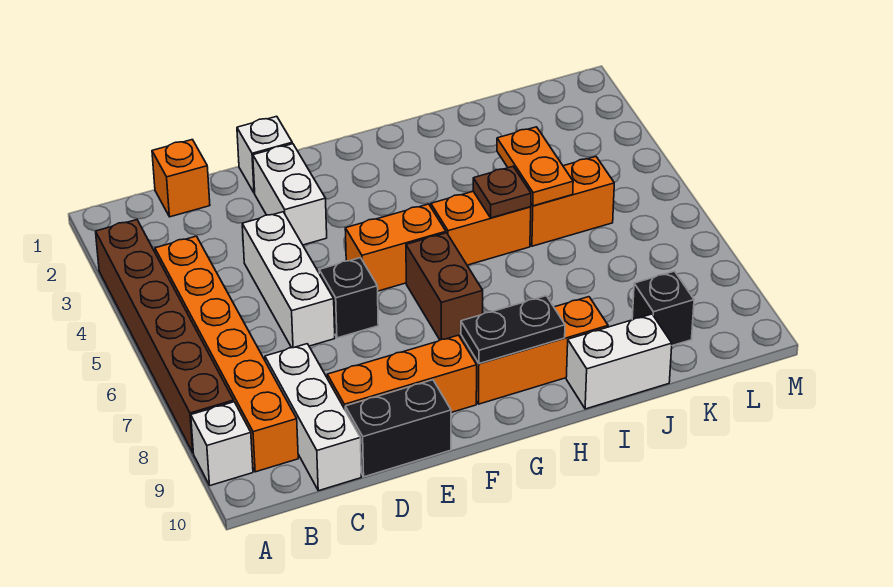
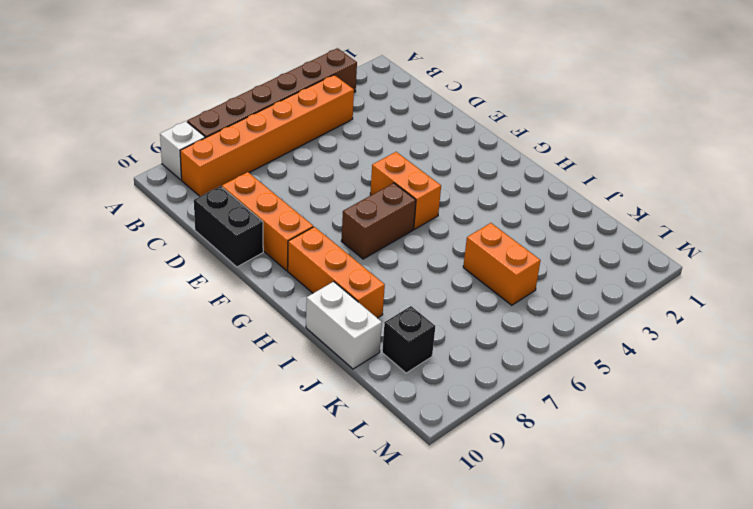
none -> orange 1x1 brick [152,140,210,217]
none -> white 1x3 brick [265,344,361,491]
none -> white 1x3 brick [242,212,335,348]

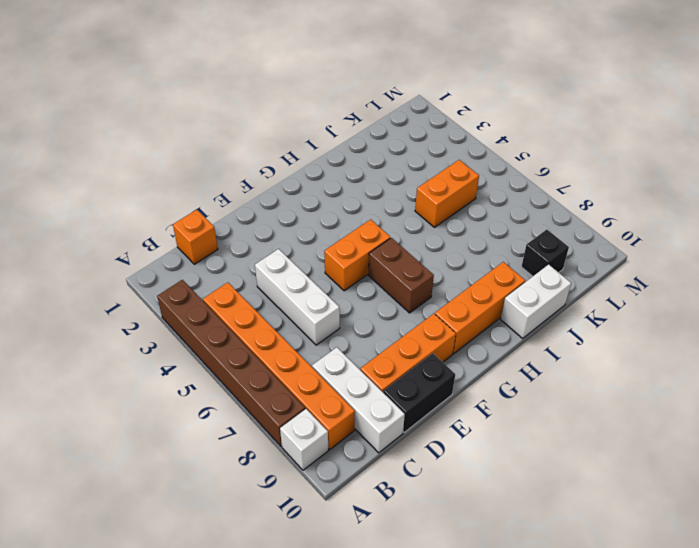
none -> white 1x1 brick [237,116,292,193]
none -> white 1x2 brick [253,144,327,245]
none -> black 1x1 brick [319,258,378,338]

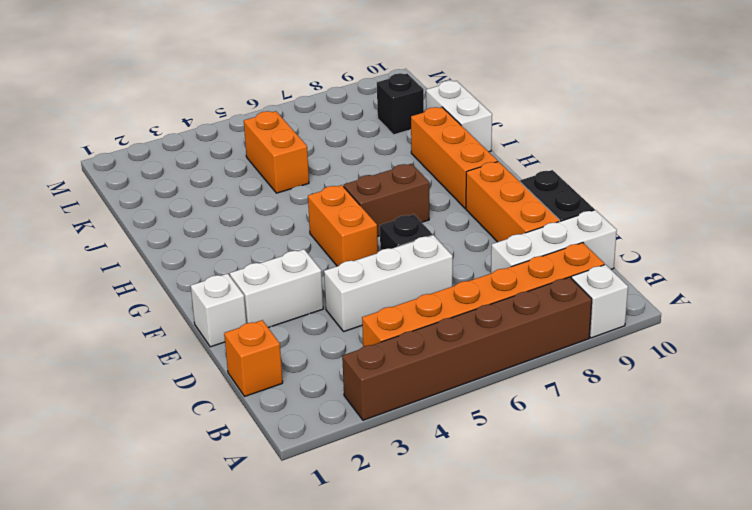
none -> orange 1x2 brick [431,191,531,265]
none -> black 1x2 plate [461,296,565,364]
none -> brown 1x1 plate [473,167,531,218]

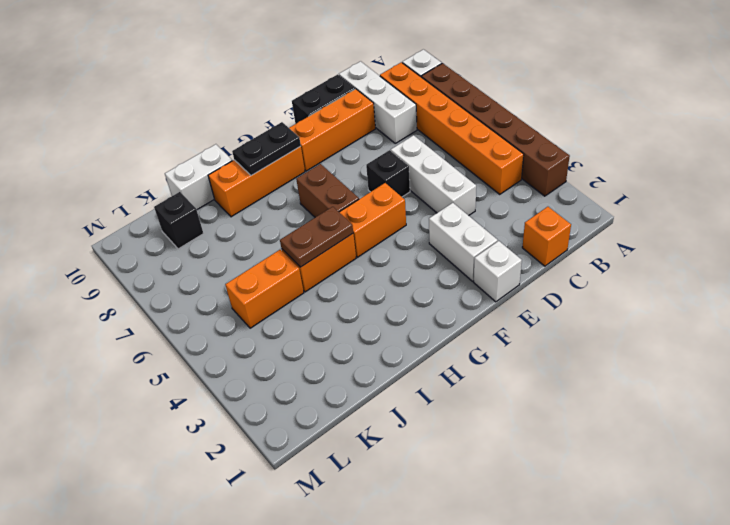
brown 1x2 plate [280,207,353,267] -> brown 1x1 plate [473,167,531,218]
none -> orange 1x2 plate [497,127,573,206]

